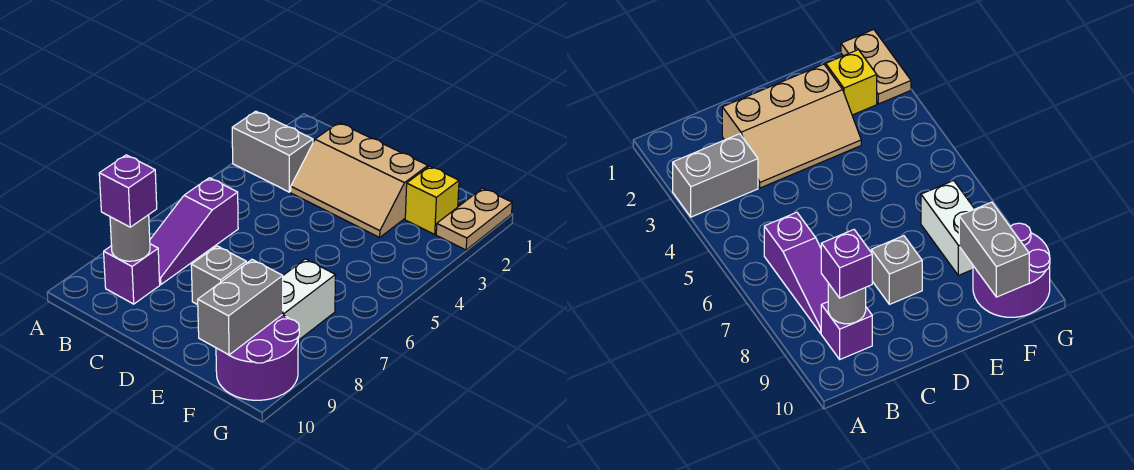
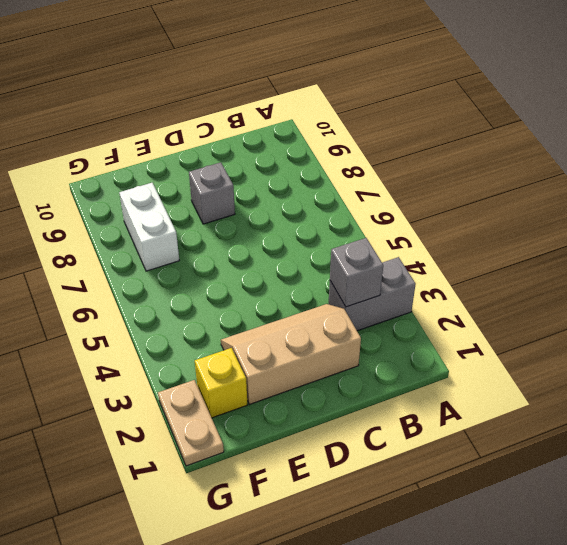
grey 1x1 brick [330,238,383,307] -> none
none -> purple 1x3 slope [150,178,238,285]
none -> purple 1x1 brick [104,244,160,304]
none -> purple 2x2 round brick [216,315,299,400]

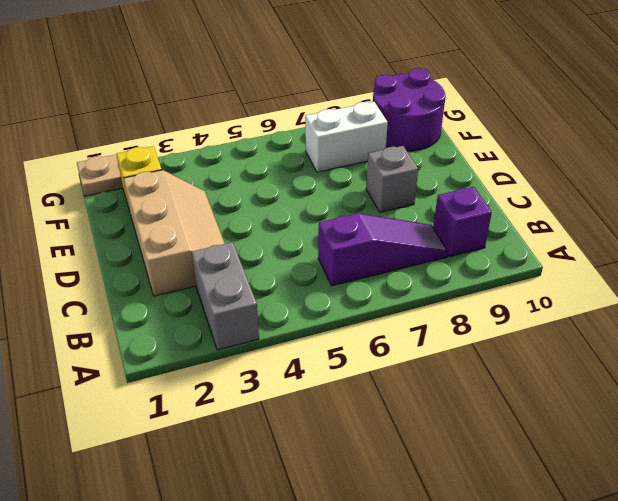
none -> grey 1x1 round brick [110,215,150,261]
none -> grey 1x2 brick [198,260,283,355]
none -> purple 1x1 brick [99,155,157,227]

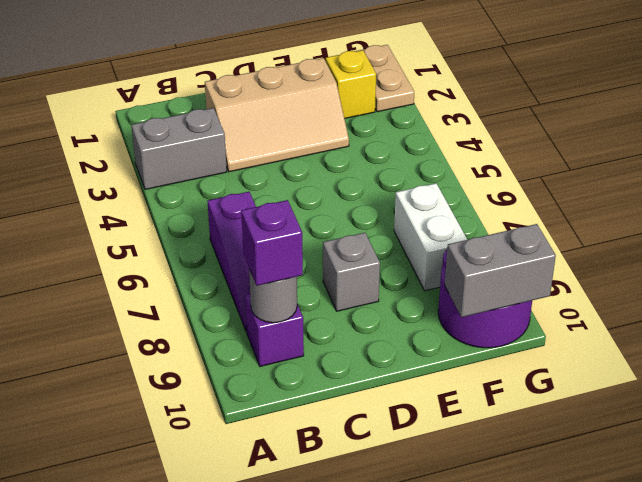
grey 1x2 brick [445,224,556,317] -> grey 1x2 brick turned to [198,260,283,355]

